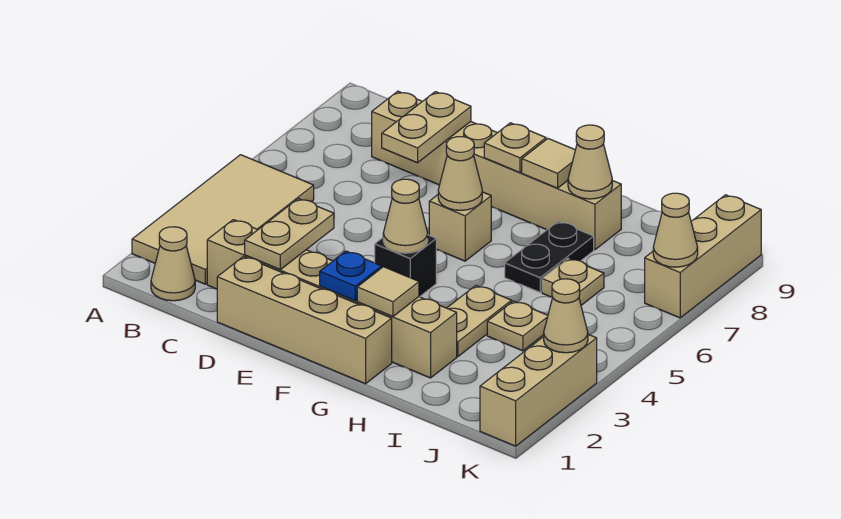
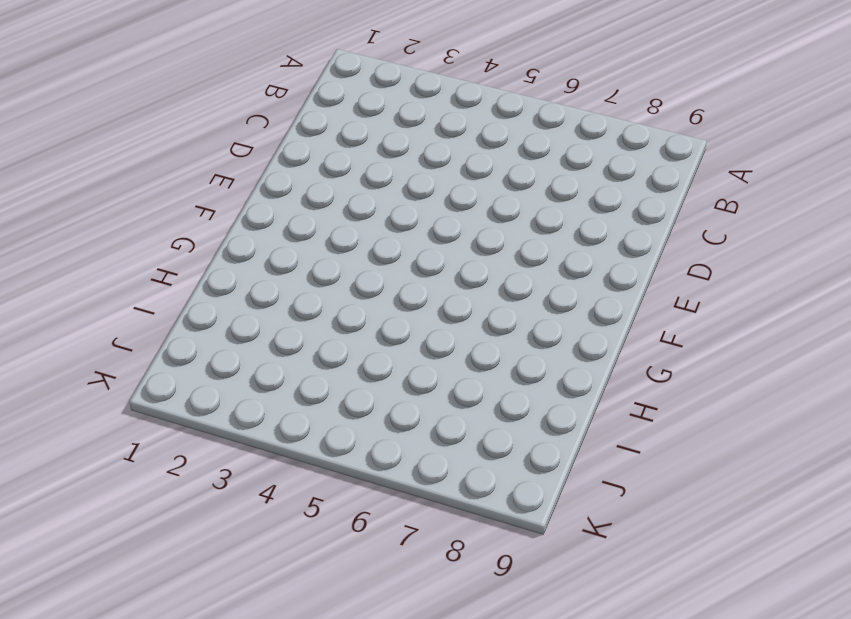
none -> tan 2x4 tile [132,155,314,284]
none -> tan 1x1 cone [151,227,195,301]
none -> tan 1x6 brick [207,220,457,378]

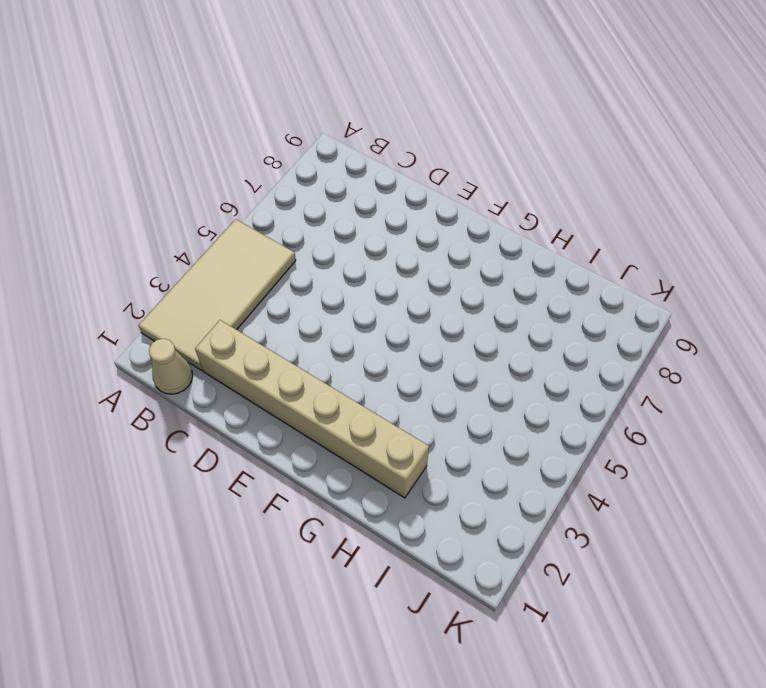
none -> tan 1x6 brick [372,91,621,250]
none -> tan 1x4 brick [217,257,392,384]
none -> black 1x1 brick [375,235,436,297]

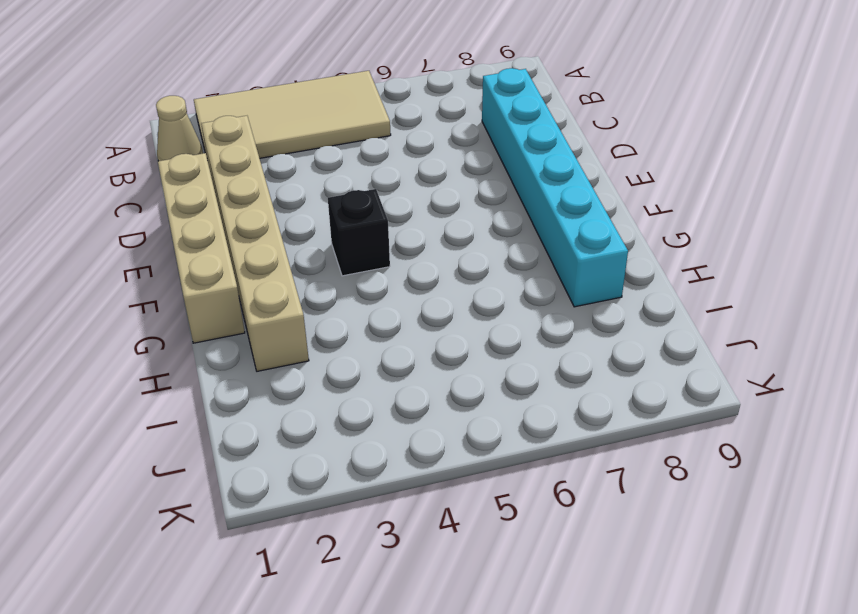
cyan 1x6 brick [482,68,628,307] -> tan 1x6 brick [372,91,621,250]
none -> tan 1x1 brick [429,192,491,261]
none -> tan 1x2 plate [447,286,512,357]
none -> black 1x2 plate [505,221,594,292]

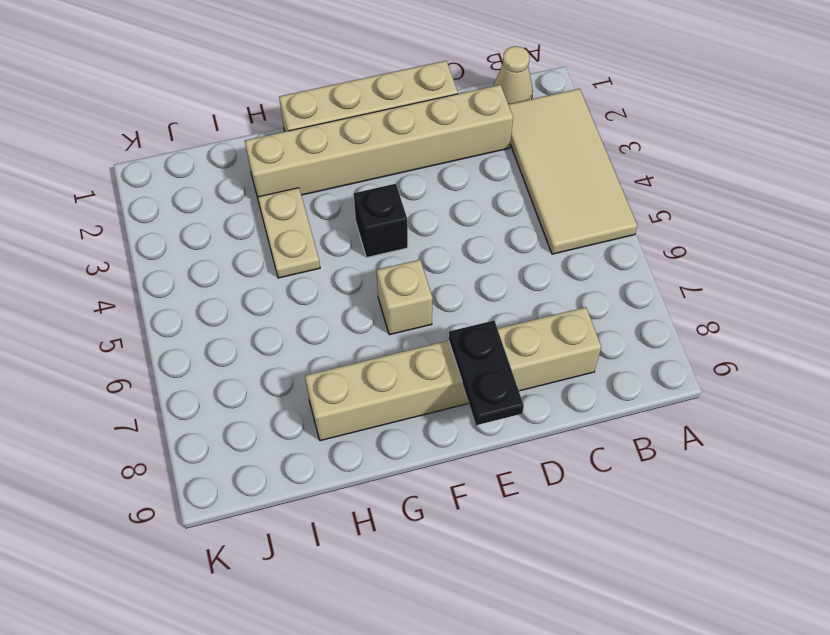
black 1x2 plate [449,321,524,425] -> black 1x2 plate moved to [505,221,594,292]
none -> tan 1x1 plate [487,301,548,351]
none -> tan 1x1 plate [542,258,604,305]
none -> tan 1x3 brick [480,334,597,446]

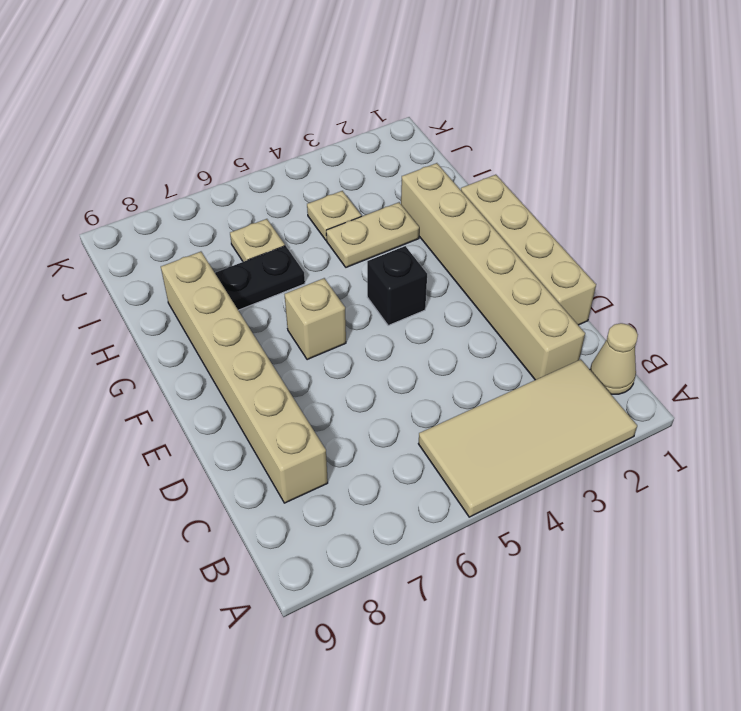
none -> tan 1x3 brick [480,334,597,446]
none -> tan 1x3 brick [645,195,761,318]
none -> tan 1x2 plate [245,198,334,270]

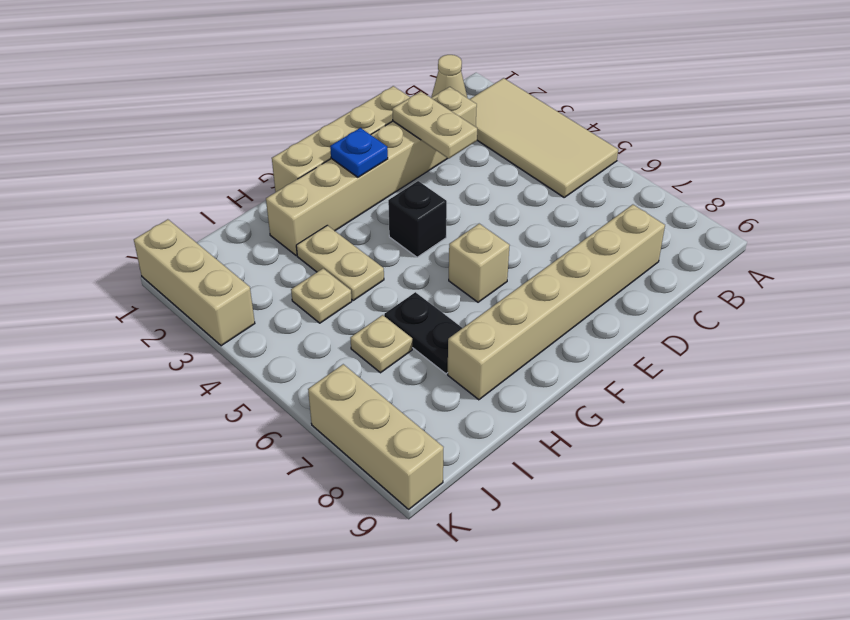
none -> tan 1x2 plate [382,92,471,163]
none -> tan 1x1 cone [383,179,428,253]
none -> tan 1x1 cone [438,137,482,211]

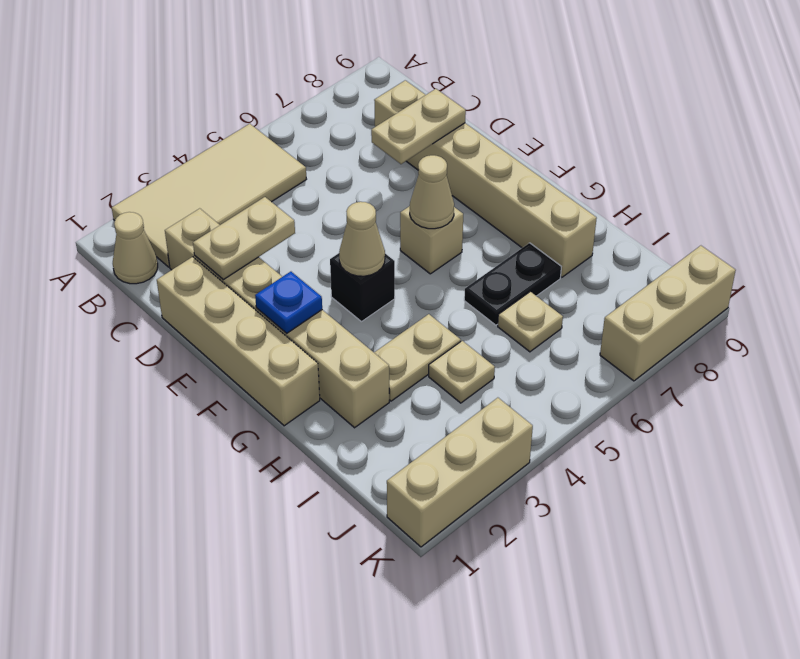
none -> tan 1x1 plate [484,123,546,173]
none -> tan 1x1 tile [357,267,419,316]
none -> tan 1x1 tile [522,139,575,188]

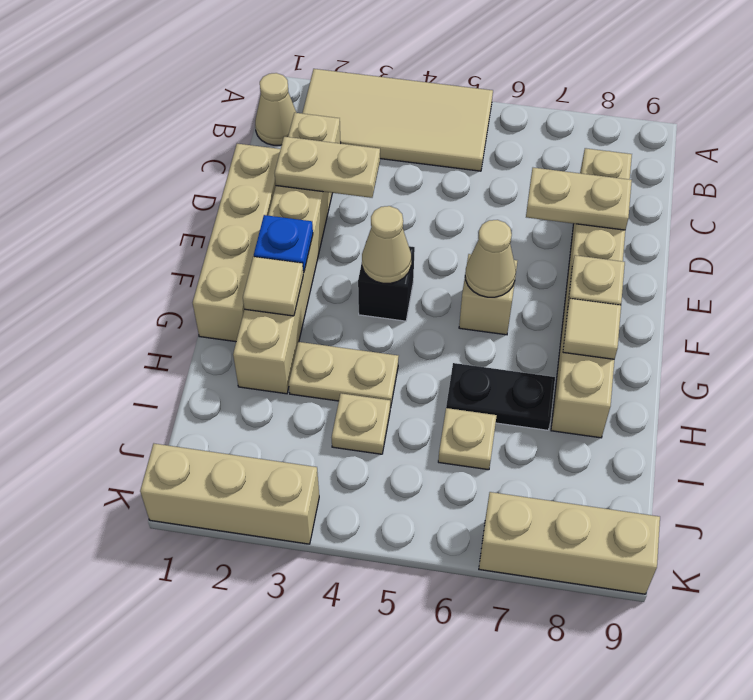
none -> tan 1x1 cone [568,125,612,199]
none -> tan 1x1 cone [544,279,588,353]
none -> tan 1x1 cone [653,193,698,267]

